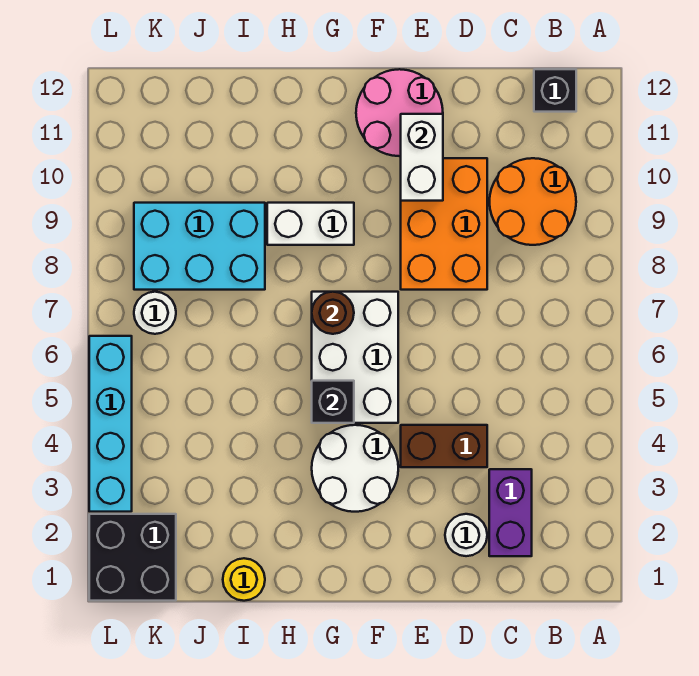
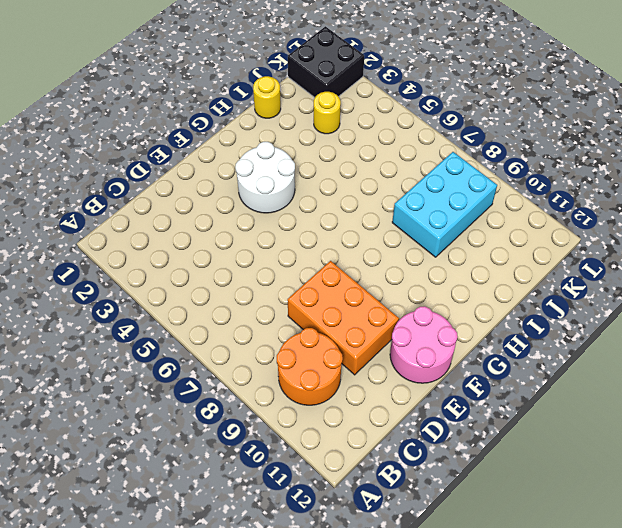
yellow 1x1 round brick [314,92,341,134] -> none
none -> black 1x1 brick [534,69,576,112]
none -> purple 1x2 brick [489,469,532,556]
none -> white 1x1 round brick [445,514,487,556]

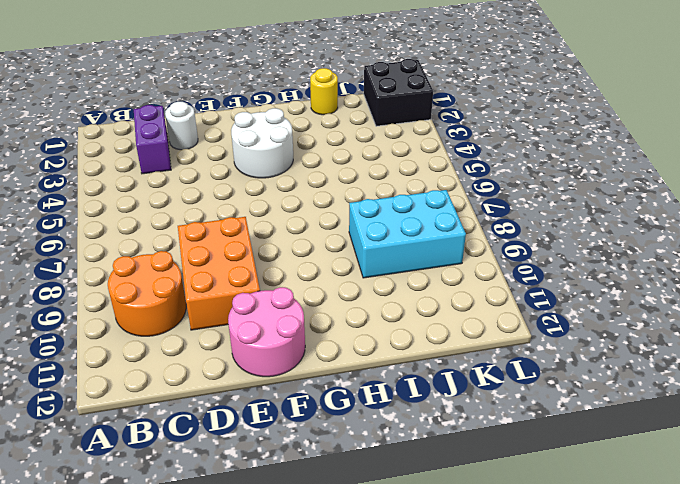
none -> black 1x1 brick [534,69,576,112]
none -> brown 1x2 brick [401,425,487,467]
none -> white 2x3 brick [312,292,398,423]

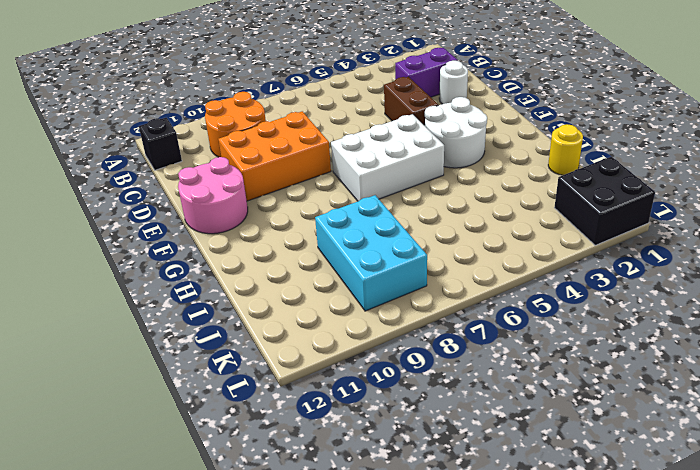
none -> white 1x2 brick [267,203,354,245]
none -> white 1x1 round brick [134,292,176,334]
none -> cyan 1x4 brick [89,336,132,512]

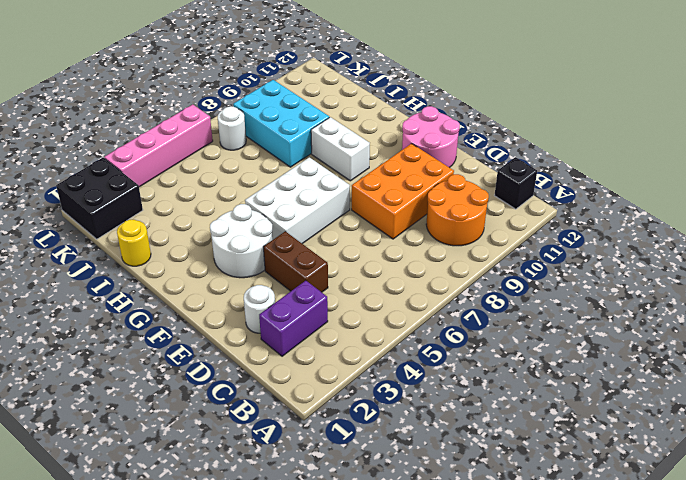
pink 1x4 brick [104,104,213,187] -> cyan 1x4 brick [89,336,132,512]
none -> white 1x2 brick [401,114,443,201]
none -> black 1x1 brick [312,381,354,423]
none -> brown 1x1 round brick [312,292,354,334]

